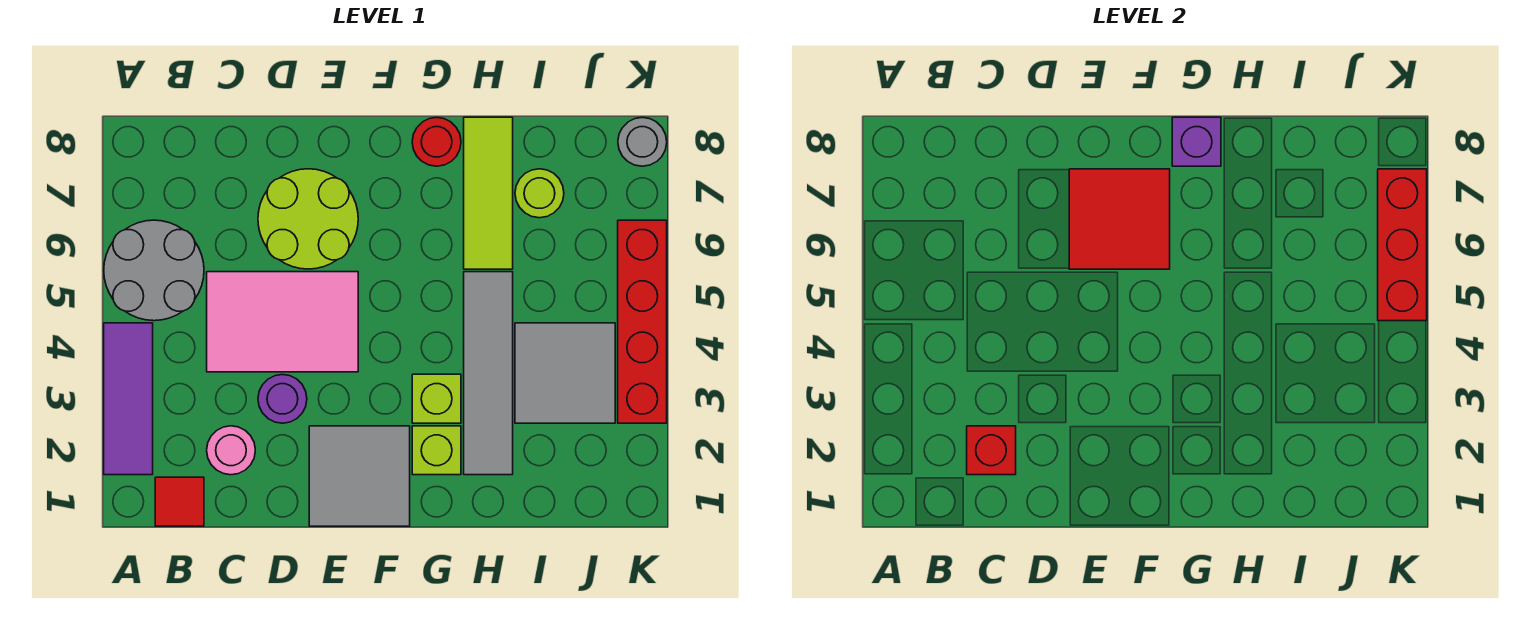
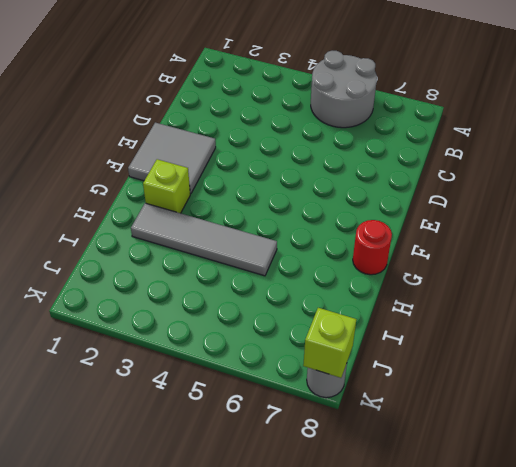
lime 1x1 brick [303,308,356,378] -> lime 1x1 brick moved to [412,374,461,423]
none -> purple 1x3 tile [104,323,153,475]
none -> red 1x1 tile [155,477,204,526]
none -> pink 1x1 round brick [207,426,255,475]

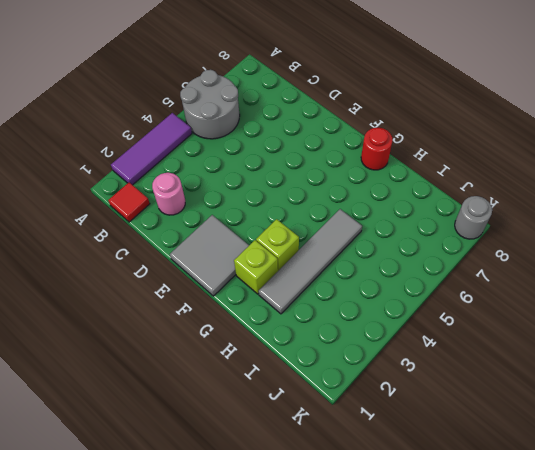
none -> pink 2x3 tile [207,272,358,372]
none -> purple 1x1 round brick [258,375,307,423]
none -> lime 2x2 round brick [258,169,358,269]

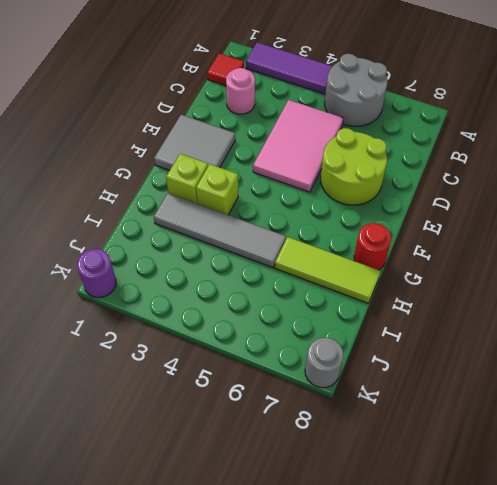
purple 1x1 round brick [77,249,116,298] -> purple 1x1 round brick moved to [258,375,307,423]
none -> grey 2x2 tile [515,323,615,423]
none -> lime 1x1 round brick [515,169,564,218]
none -> red 1x4 brick [618,220,667,423]

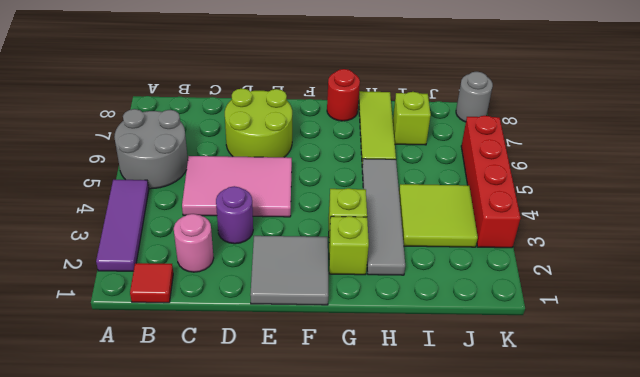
lime 2x2 tile [399,184,478,247] -> grey 2x2 tile [515,323,615,423]
lime 1x1 brick [393,92,431,145] -> lime 1x1 round brick [515,169,564,218]
none -> red 1x1 brick [967,426,1016,475]
none -> red 2x2 tile [1069,169,1170,269]
none -> purple 1x1 brick [1172,117,1221,166]

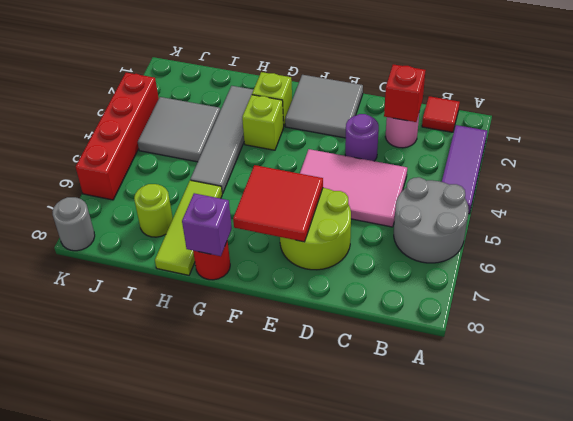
none -> red 1x3 brick [1378,169,1427,321]

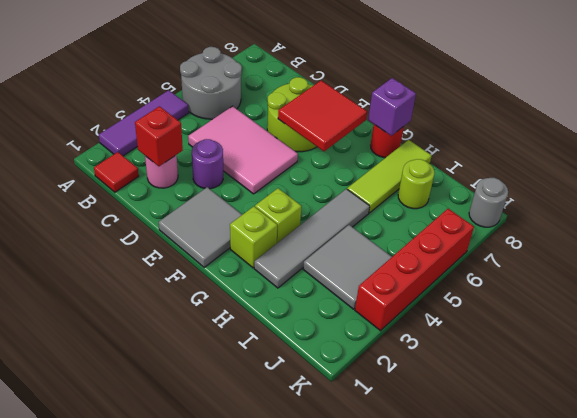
none -> red 1x3 brick [1378,169,1427,321]

